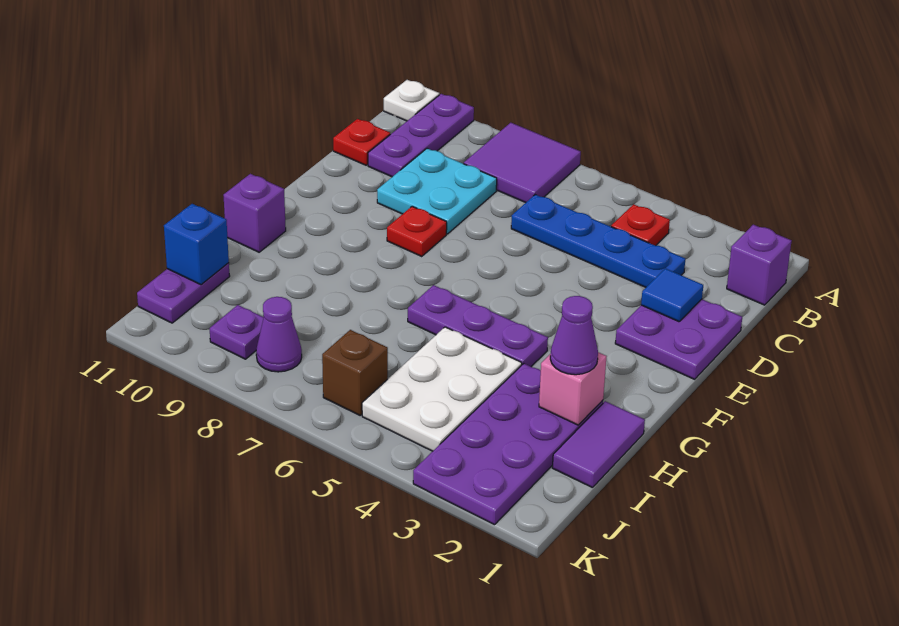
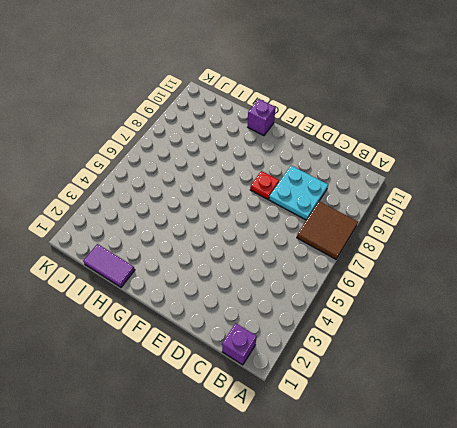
brown 2x2 tile [297,201,358,259] -> purple 2x2 tile [464,123,581,203]
none -> purple 1x3 plate [368,94,474,177]
none -> white 1x1 plate [384,80,439,121]
none -> red 1x1 plate [611,204,670,246]

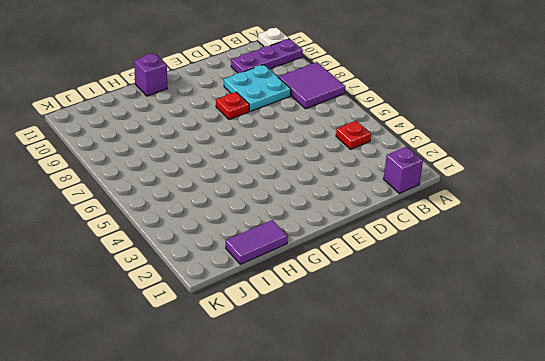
none -> blue 1x4 plate [511,195,686,287]
none -> red 1x1 plate [333,119,390,165]
none -> purple 2x2 plate [615,299,742,379]

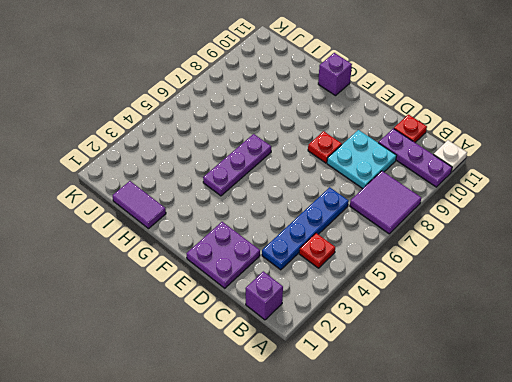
none -> purple 2x4 plate [413,364,603,525]
none -> white 2x3 plate [362,327,522,451]
none -> purple 1x2 plate [137,263,230,323]

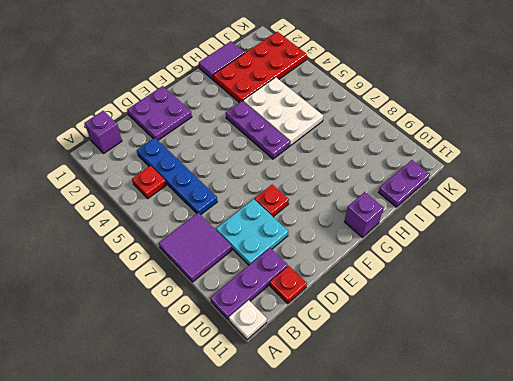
red 2x4 plate [213,32,307,103] -> purple 2x4 plate [413,364,603,525]
white 2x3 plate [243,77,323,146] -> white 2x3 plate turned to [362,327,522,451]
none -> brown 1x1 brick [322,330,388,415]
none -> purple 1x1 cone [256,297,302,372]
none -> purple 1x1 plate [210,305,264,359]

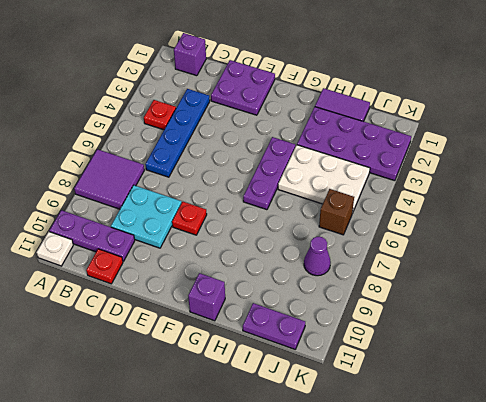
none -> purple 1x1 plate [210,305,264,359]
none -> blue 1x1 tile [641,268,703,322]
none -> pink 1x1 brick [539,352,607,425]

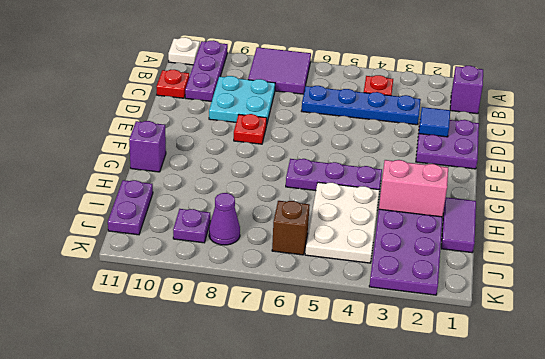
pink 1x2 brick [379,160,448,217] -> pink 1x1 brick [539,352,607,425]
none -> blue 1x1 brick [164,204,229,285]
none -> purple 1x1 cone [550,296,598,375]

